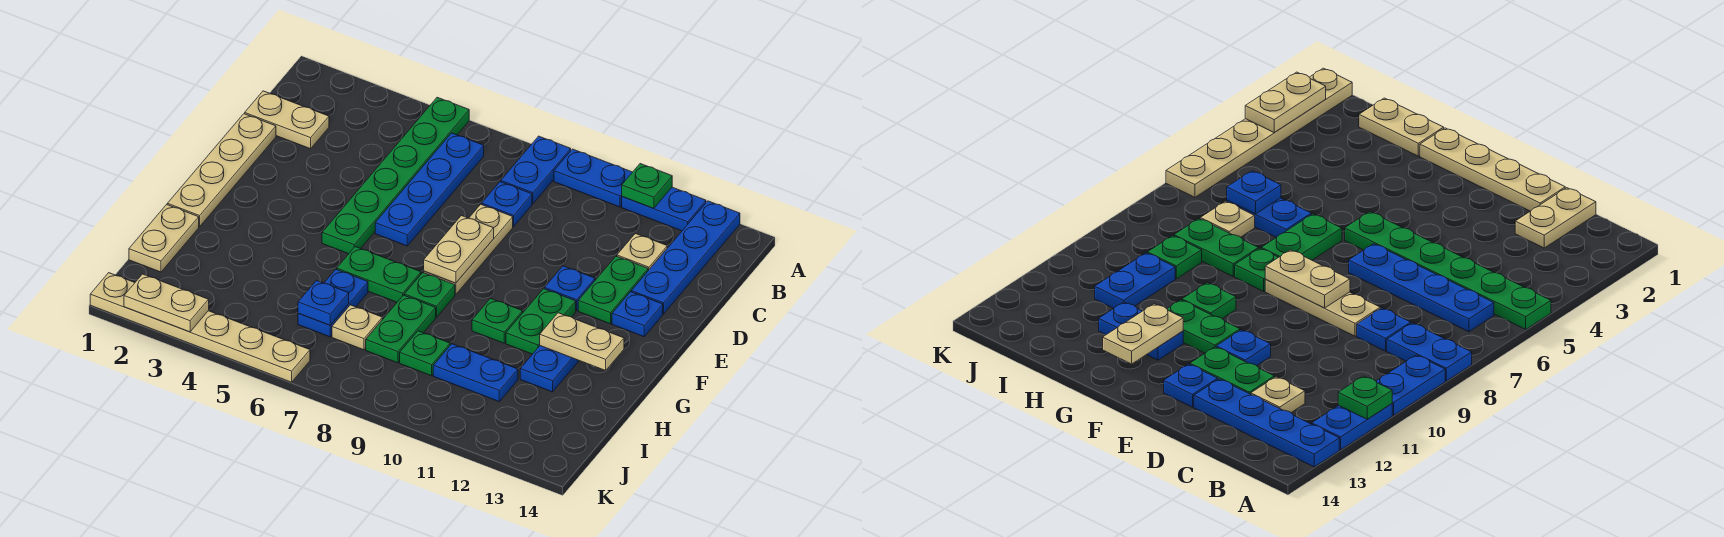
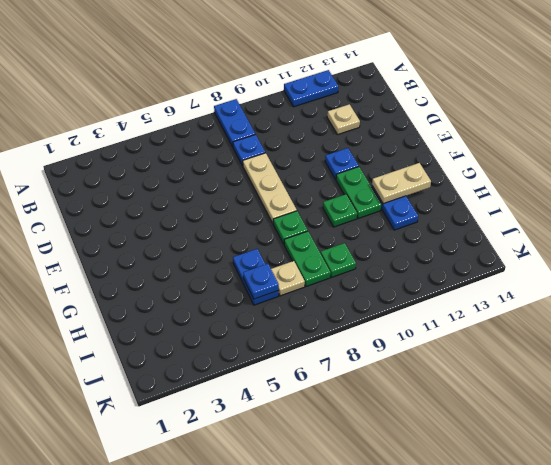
none -> green 1x6 plate [322,97,469,254]
none -> blue 1x2 plate [554,149,632,207]
none -> blue 1x4 plate [631,201,740,314]
none -> blue 1x4 plate [375,133,484,246]

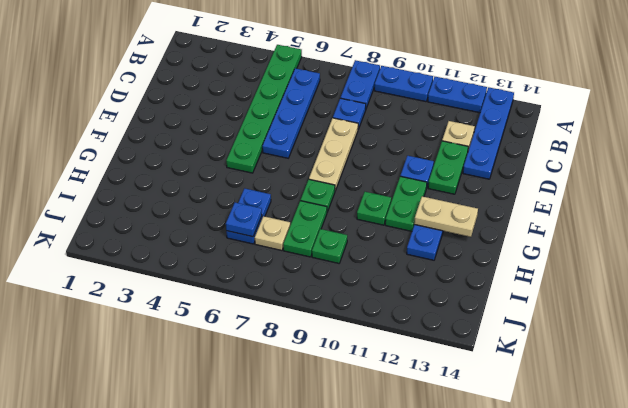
none -> tan 1x2 plate [245,91,329,149]
none -> tan 1x4 plate [167,114,276,227]
none -> blue 1x1 plate [612,292,663,337]
none -> green 1x2 plate [337,247,421,302]

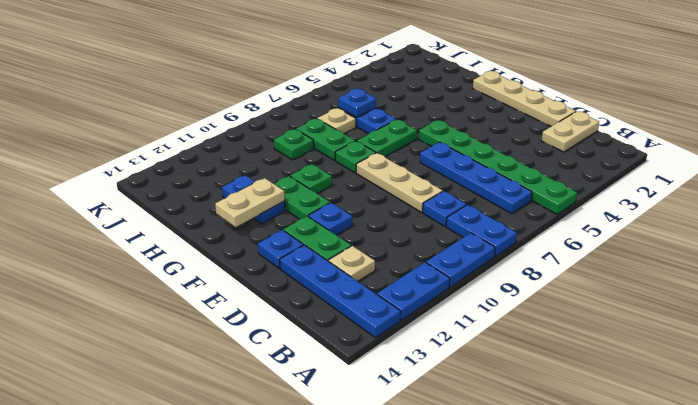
none -> tan 1x2 plate [129,205,199,272]
none -> blue 1x2 plate [433,344,518,401]
none -> tan 1x6 plate [90,273,310,382]
none -> green 1x1 plate [622,164,672,209]

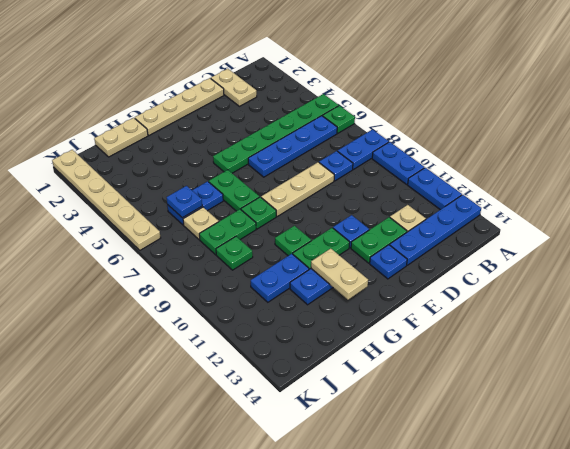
green 1x1 plate [323,106,355,133] -> green 1x1 plate moved to [622,164,672,209]
blue 1x2 plate [251,254,309,302] -> blue 1x2 plate turned to [433,344,518,401]
none -> tan 1x2 plate [424,216,494,283]
none -> tan 1x2 plate [124,274,209,332]

